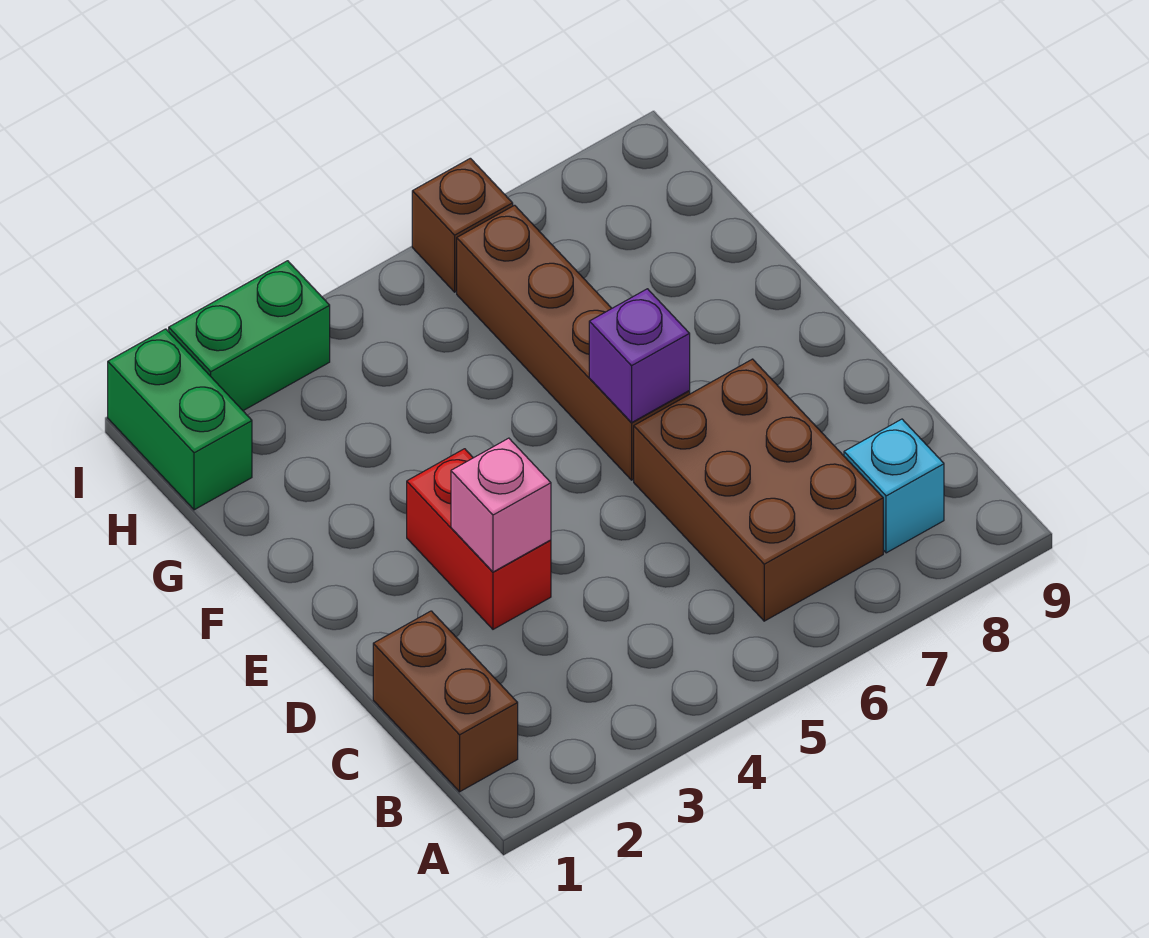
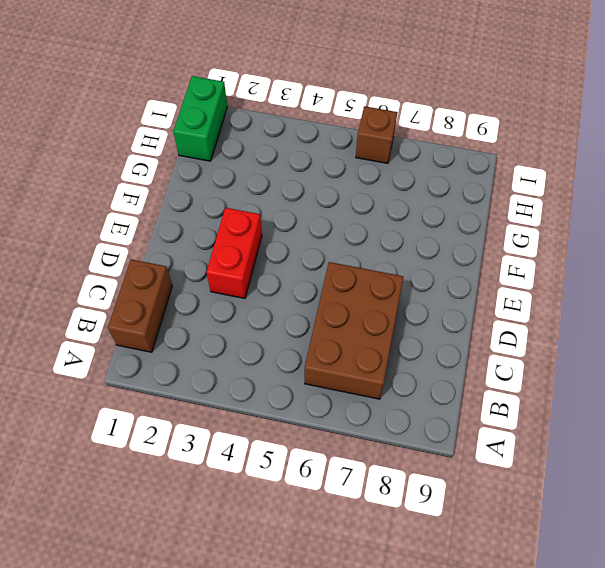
none -> cyan 1x1 brick [844,419,944,553]
none -> brown 1x4 brick [457,205,690,480]

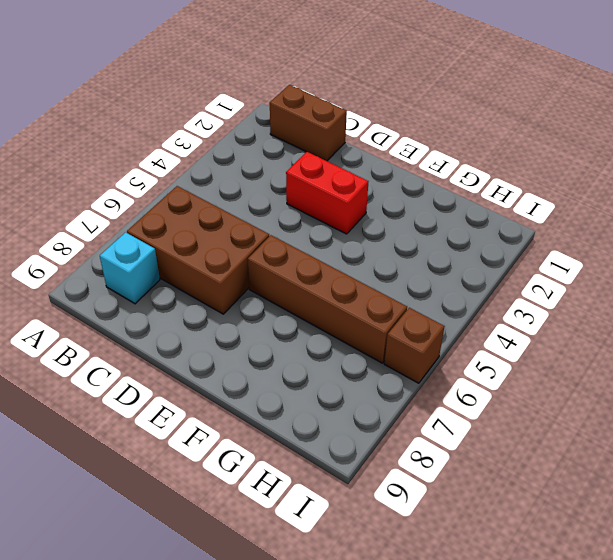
none -> green 1x2 brick [108,329,252,510]
none -> green 1x2 brick [169,261,330,411]

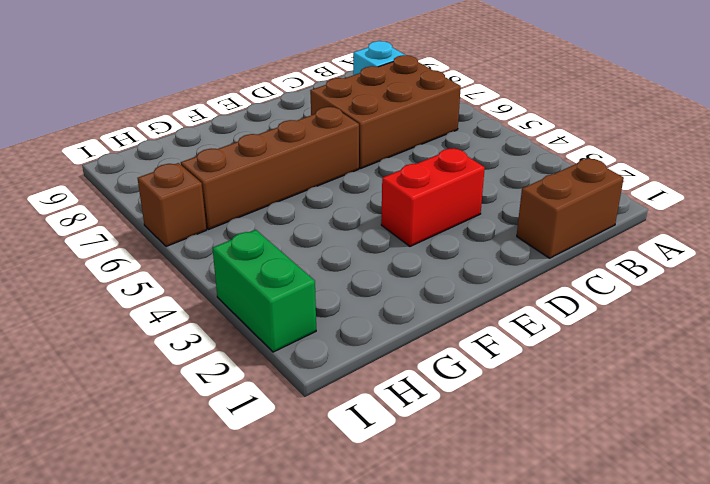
none -> green 1x2 brick [108,329,252,510]
none -> pink 1x1 brick [451,438,551,572]

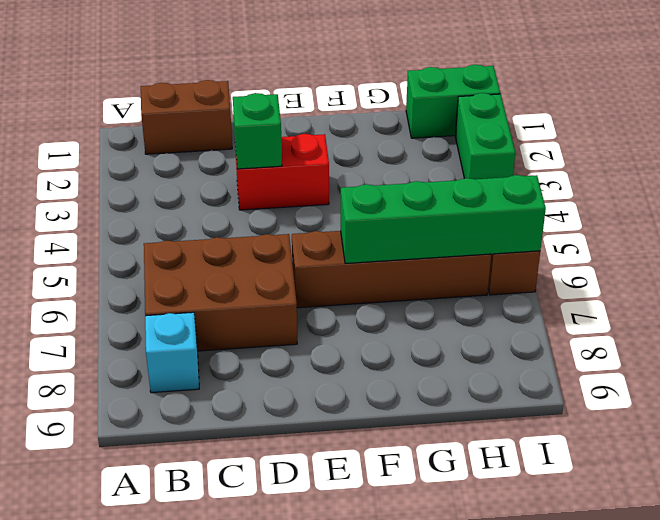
green 1x1 brick [233,93,282,169] -> pink 1x1 brick [451,438,551,572]
green 1x4 brick [341,175,546,264] -> none
none -> purple 1x1 brick [589,289,690,422]

